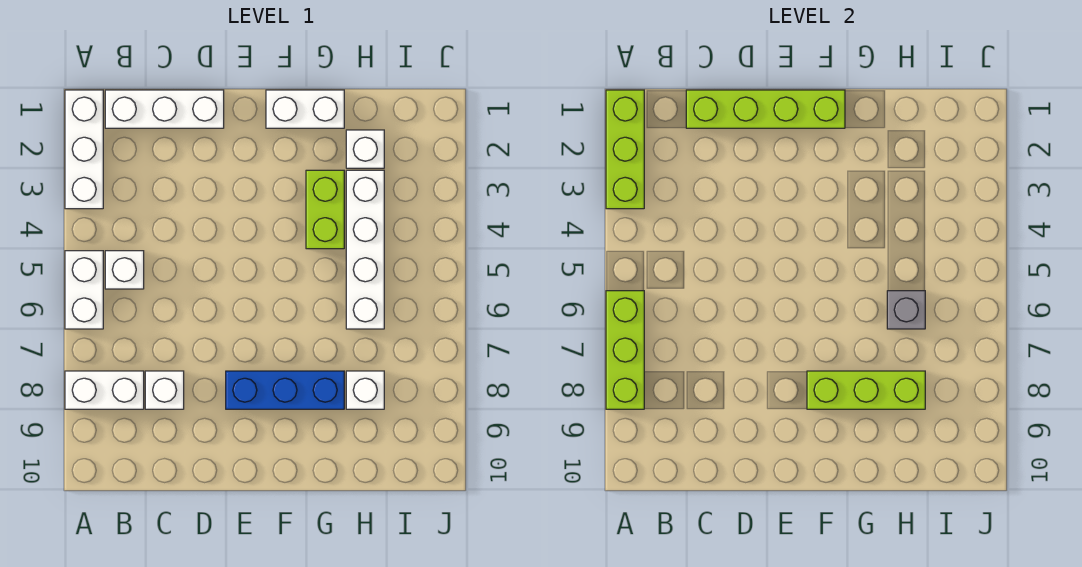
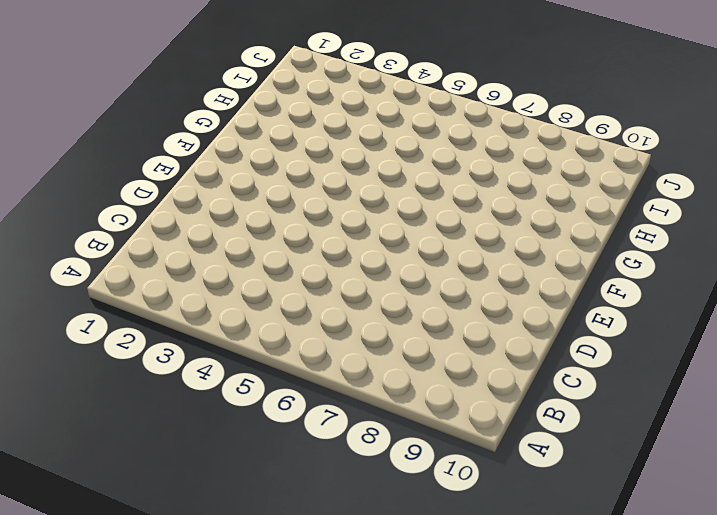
none -> white 1x3 brick [65,90,103,209]
none -> white 1x2 brick [65,251,103,329]
none -> white 1x2 brick [65,371,144,409]

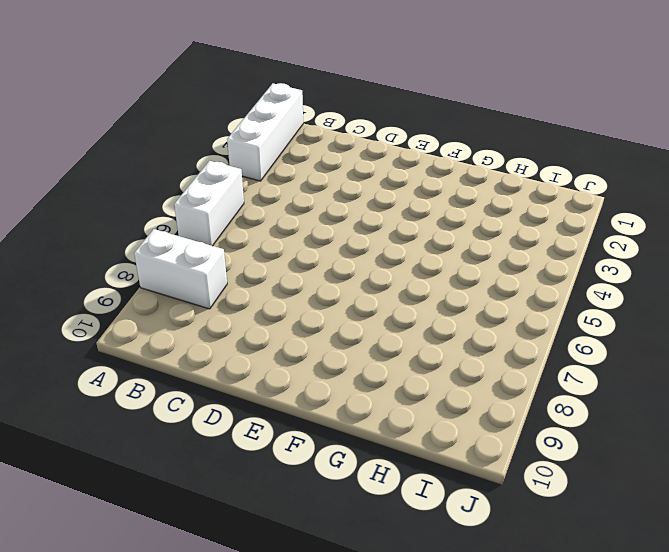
none -> white 1x3 brick [105,90,224,128]
none -> white 1x1 brick [105,251,144,289]
none -> white 1x1 brick [145,371,184,409]

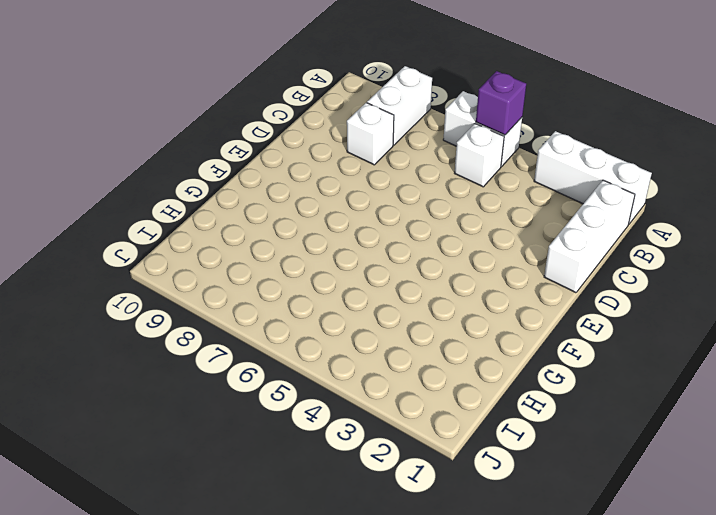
purple 1x1 brick [476,71,526,135] -> none
none -> blue 1x3 brick [226,371,344,409]
none -> white 1x2 brick [266,90,344,128]
none -> lime 1x2 brick [306,170,344,249]

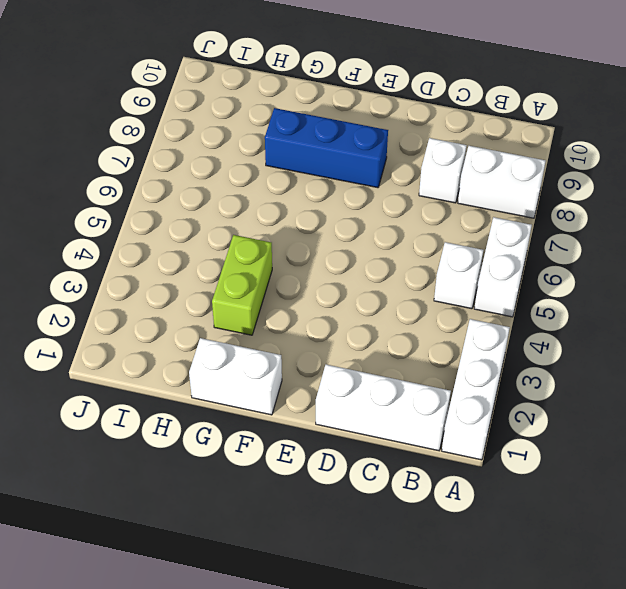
none -> white 1x1 brick [346,130,384,168]
none -> white 1x4 brick [346,170,384,329]
none -> white 1x1 brick [346,371,384,409]

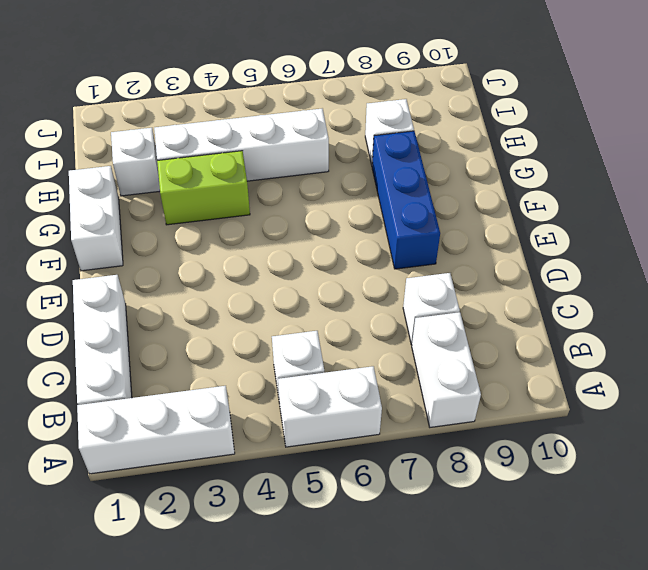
none -> lime 1x3 brick [606,90,644,209]
none -> lime 1x3 brick [606,291,644,409]
none -> lime 1x4 brick [686,90,845,128]

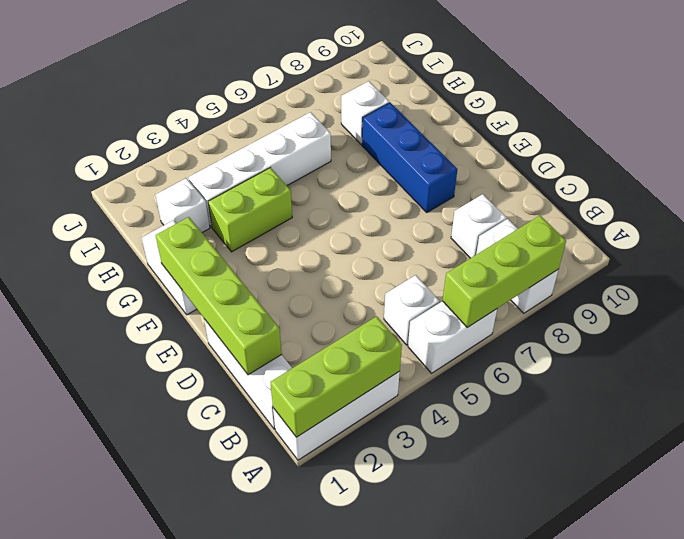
none -> lime 1x3 brick [807,371,925,409]
none -> grey 1x1 brick [887,291,925,329]

